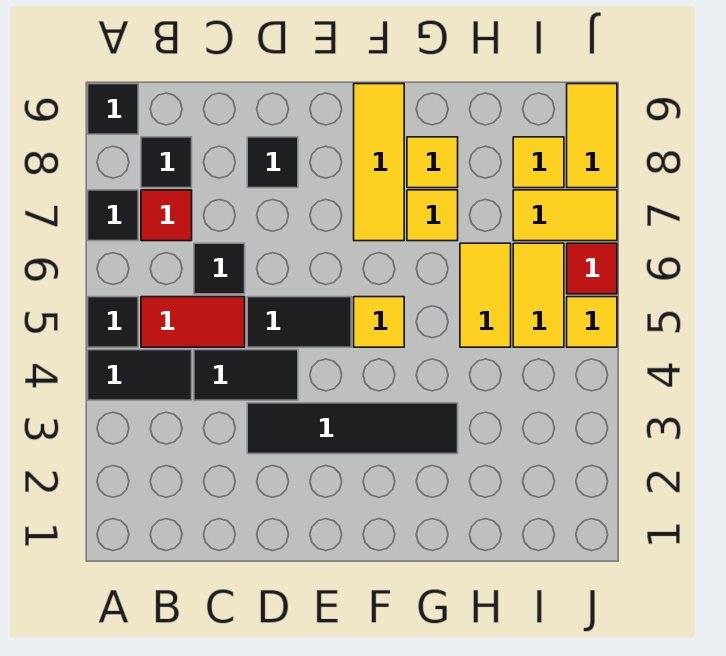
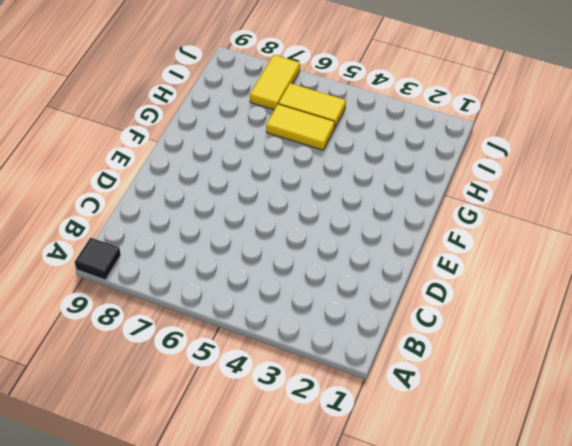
none -> black 1x2 tile [88,350,192,400]
none -> black 1x1 tile [88,297,138,347]
none -> black 1x1 tile [88,190,138,241]

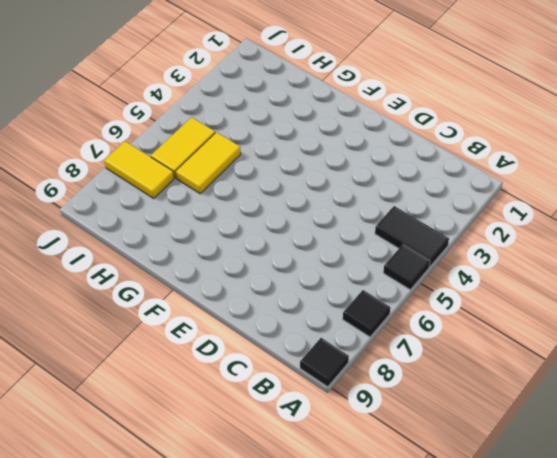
none -> red 1x2 tile [141,297,245,347]
none -> red 1x1 tile [141,190,192,241]
none -> black 1x1 tile [141,137,192,188]

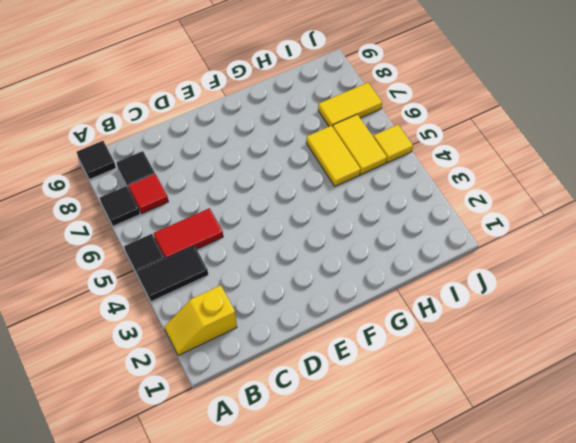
yellow 1x2 slope [164,285,237,356] -> none
none -> black 1x2 tile [194,350,298,400]
none -> black 1x1 tile [194,243,245,294]
none -> black 1x4 tile [247,403,458,454]

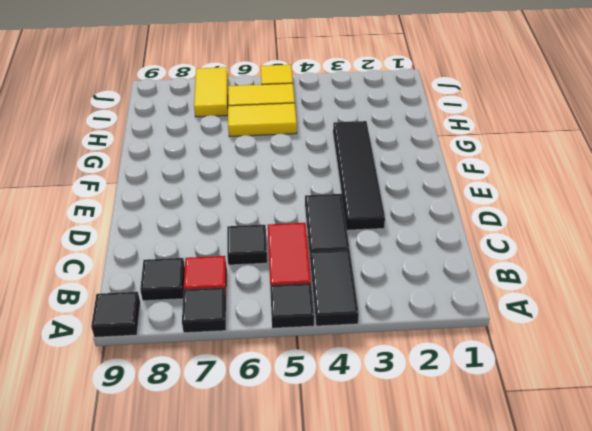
none -> black 1x2 tile [247,297,351,347]
none -> black 1x1 tile [247,137,298,188]
none -> yellow 1x1 tile [354,297,404,347]

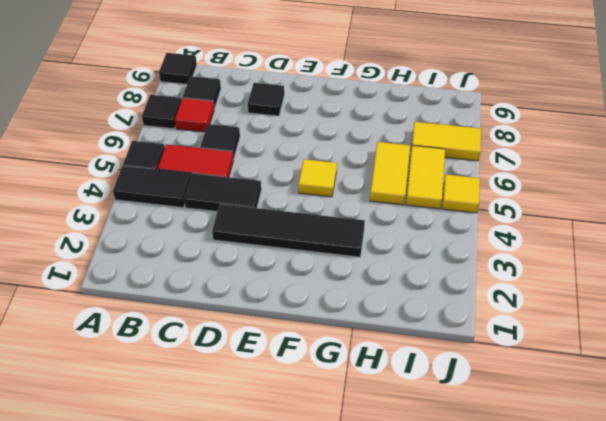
none -> black 1x2 tile [247,297,351,347]
none -> yellow 1x3 tile [354,84,404,241]
none -> yellow 1x1 tile [407,190,458,241]

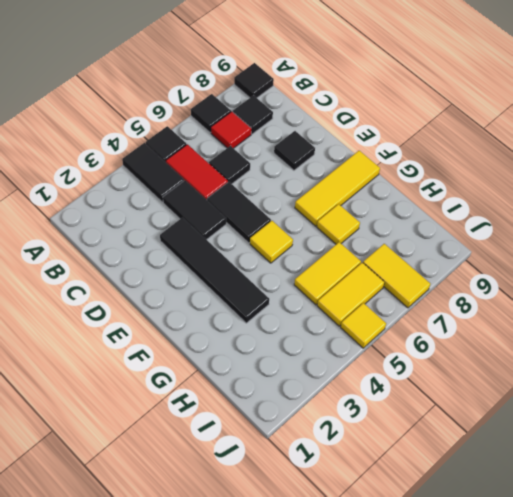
none -> yellow 1x1 tile [407,137,458,188]
none -> yellow 1x1 tile [513,137,564,188]
none -> red 1x1 tile [567,243,617,294]

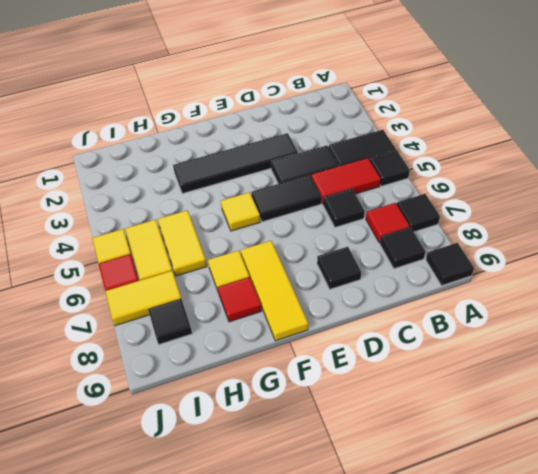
red 1x1 tile [218,277,261,322] -> yellow 1x1 tile [407,137,458,188]
black 1x1 tile [148,299,192,344] -> yellow 1x1 tile [513,137,564,188]
none -> yellow 1x2 tile [567,84,617,188]

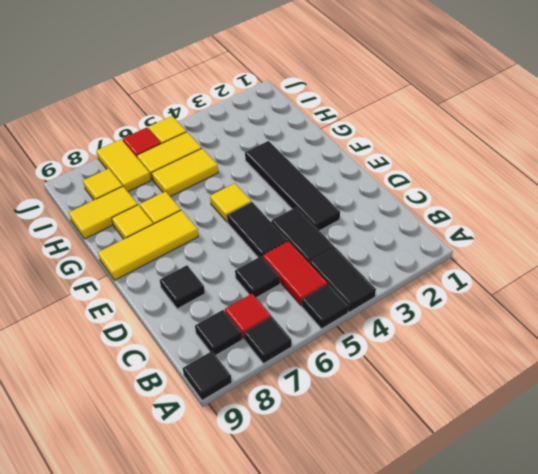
yellow 1x2 tile [69,187,138,239] -> yellow 1x2 tile moved to [567,84,617,188]

